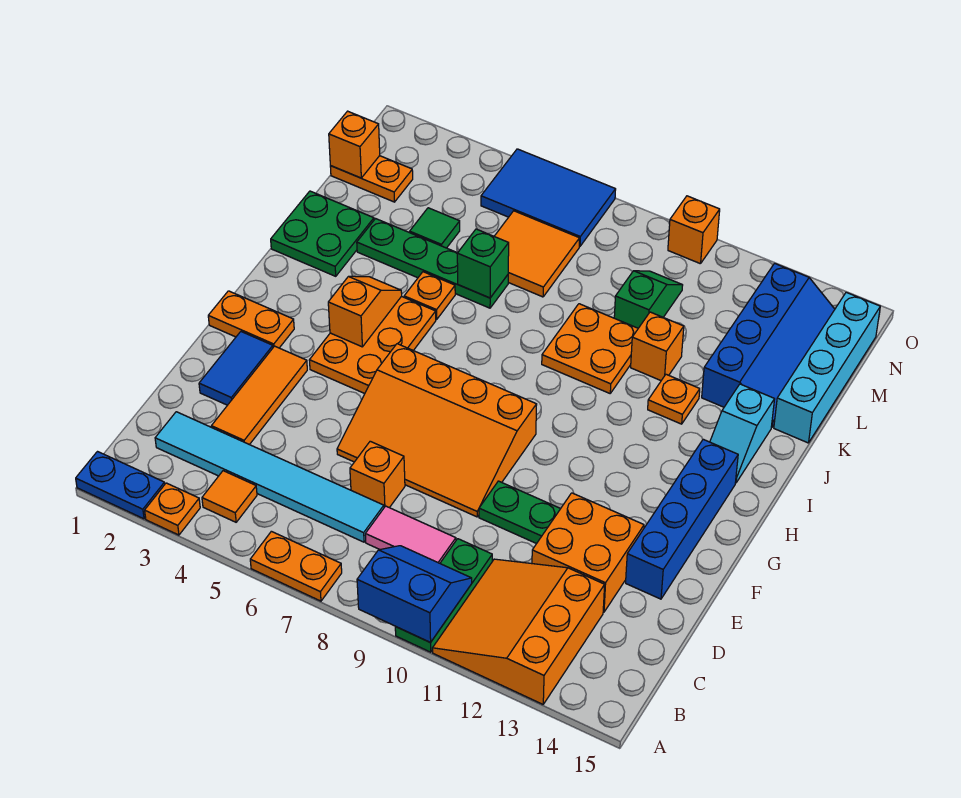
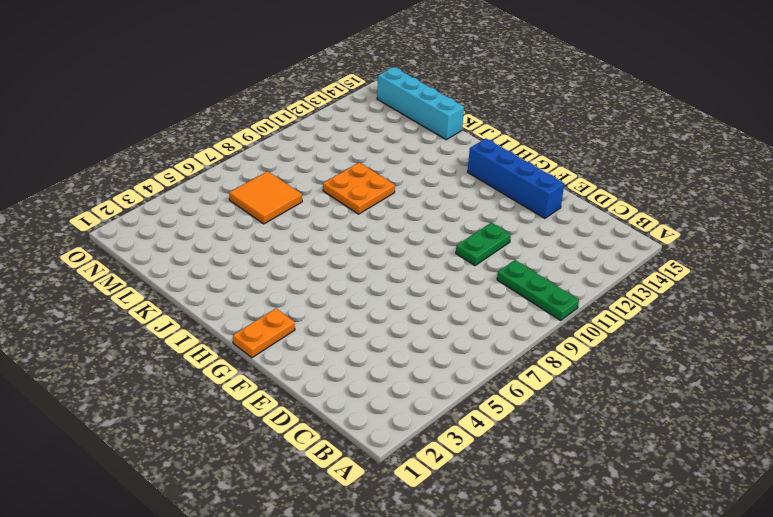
none -> blue 1x2 plate [76,452,165,519]
none -> orange 1x1 plate [145,483,200,535]
none -> orange 1x2 plate [250,531,342,601]
none -> orange 3x3 slope [432,559,605,704]

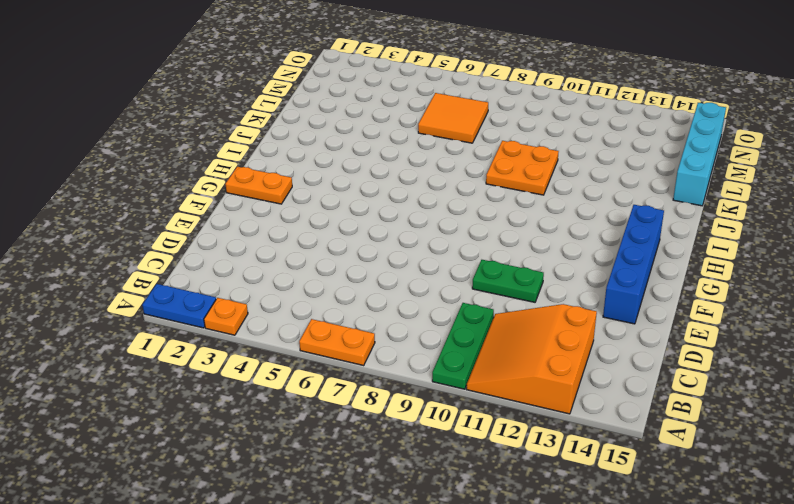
none -> orange 1x1 tile [202,471,257,522]
none -> cyan 1x6 tile [155,412,384,542]
none -> pink 1x2 tile [365,506,456,563]
none -> orange 1x3 tile [211,346,307,445]

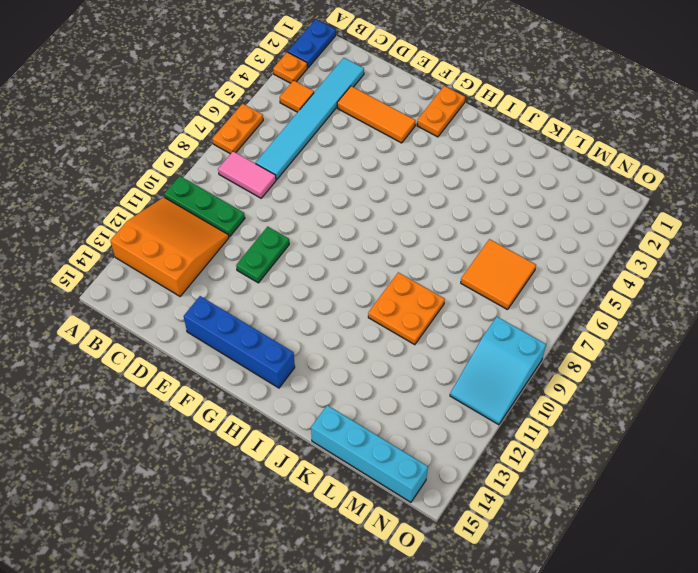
pink 1x2 tile [218,151,276,198] -> pink 1x2 tile turned to [365,506,456,563]
cyan 2x3 slope [450,317,546,425] -> orange 1x1 brick [668,196,720,264]
none -> orange 1x1 brick [350,441,405,508]
none -> orange 2x2 brick [532,493,644,612]
none -> blue 1x2 tile [199,332,273,405]
none -> orange 3x4 slope [337,344,537,517]

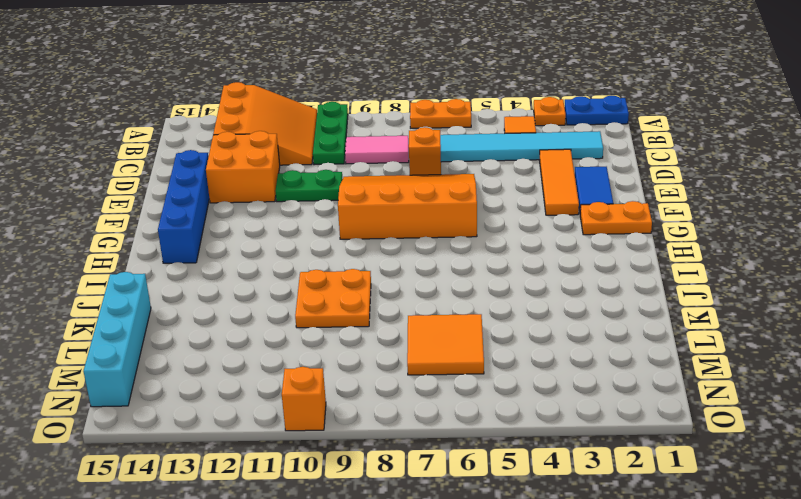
none -> orange 2x3 plate [309,296,436,394]
none -> cyan 1x2 slope [710,384,775,483]
none -> green 2x2 plate [271,191,374,276]
none -> orange 1x1 plate [404,272,455,319]

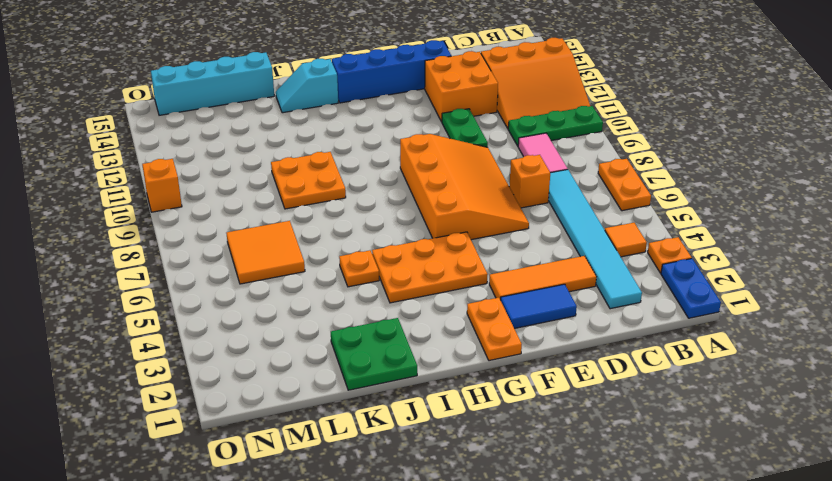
cyan 1x2 slope [276,59,338,113] -> cyan 1x2 slope turned to [710,384,775,483]
none -> orange 1x1 plate [648,374,700,424]
none -> green 1x4 plate [357,219,508,308]
none -> orange 1x1 brick [631,312,684,380]
none -> blue 2x4 slope [702,263,835,427]

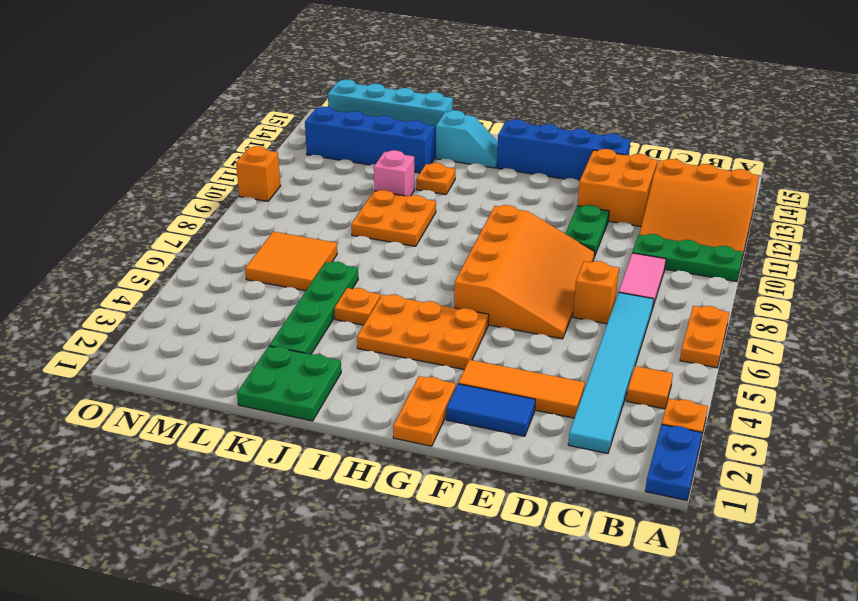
pink 1x1 brick [374,150,414,196] -> orange 1x1 brick [631,312,684,380]
none -> green 1x1 tile [410,208,460,248]
none -> green 1x2 slope [614,271,683,328]
none -> orange 1x2 plate [330,156,413,202]
none -> blue 2x3 tile [481,149,616,246]

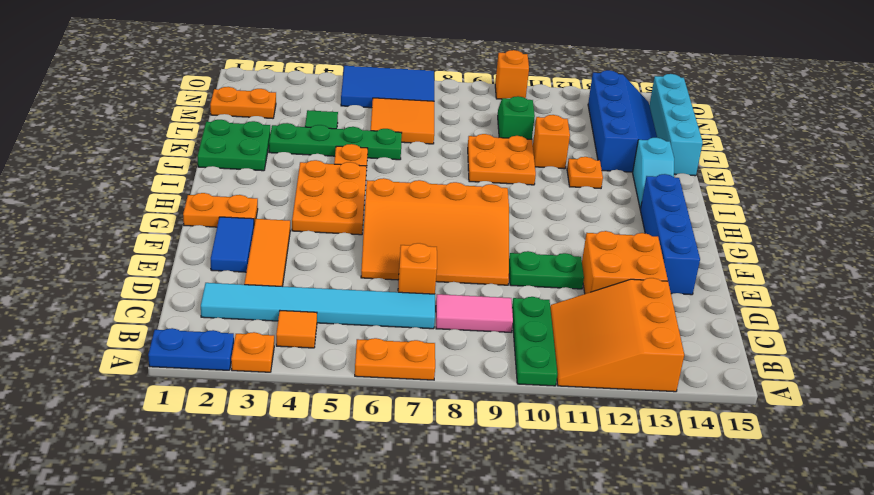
none -> blue 2x2 slope [357,546,472,643]
none -> orange 1x2 slope [328,276,402,347]
none -> green 1x1 brick [457,229,509,298]
none -> orange 1x1 brick [329,111,380,178]

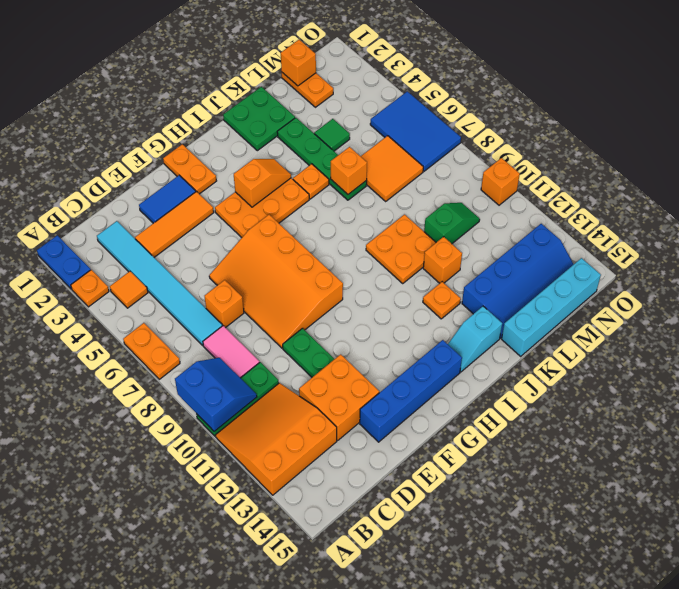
orange 1x1 brick [331,147,367,194] -> green 1x1 brick [457,229,509,298]

